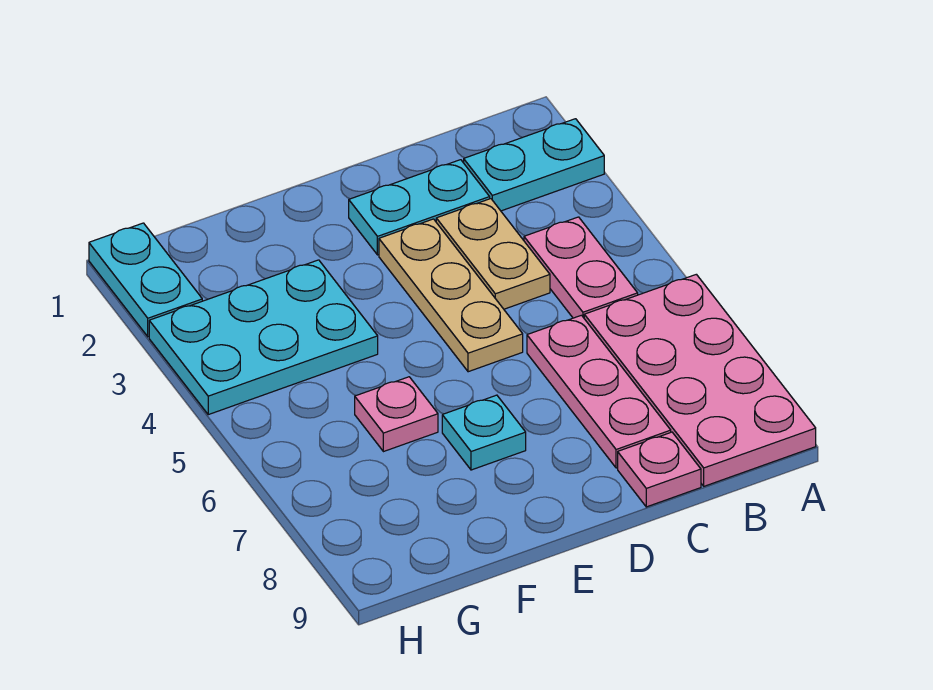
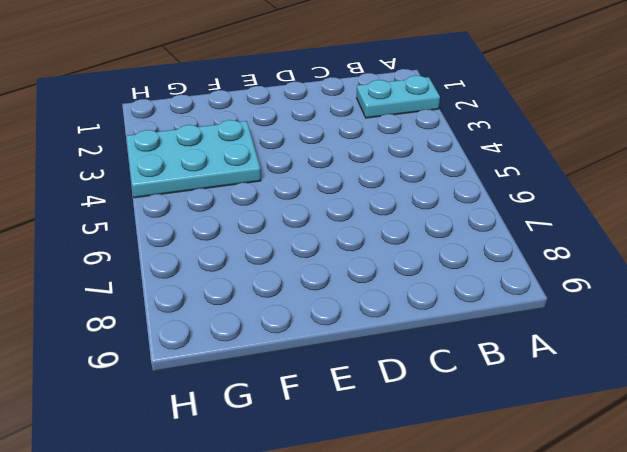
none -> pink 2x4 plate [584,274,816,486]
none -> pink 1x2 plate [524,217,638,318]
none -> cyan 1x2 plate [349,160,490,255]

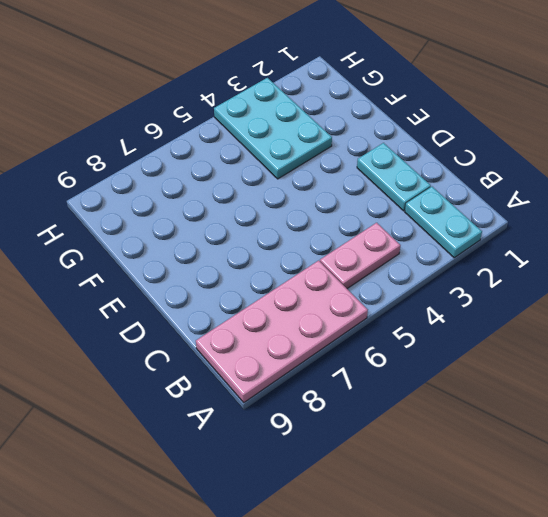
none -> tan 1x2 plate [436,199,550,309]
none -> pink 1x3 plate [527,315,671,468]
none -> pink 1x1 plate [618,432,701,507]

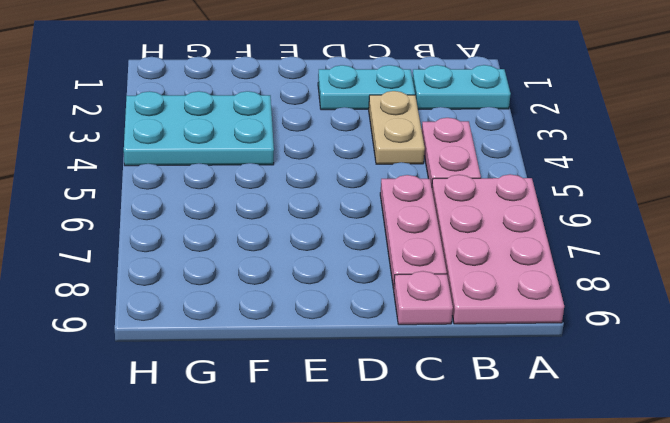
none -> tan 1x3 plate [379,219,523,372]
none -> cyan 1x1 plate [442,395,526,470]
none -> pink 1x1 plate [355,377,438,452]

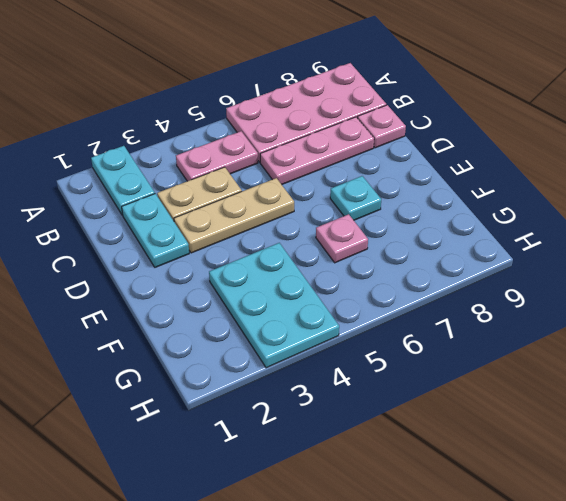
none -> cyan 1x2 plate [89,223,202,337]

